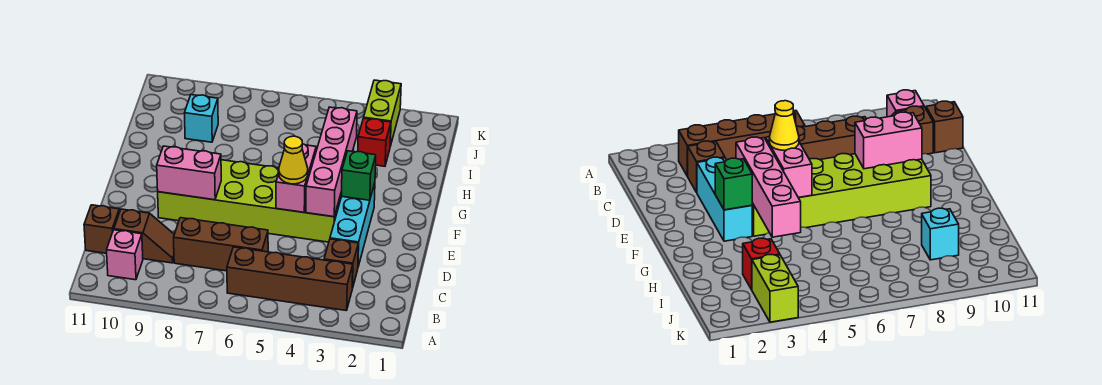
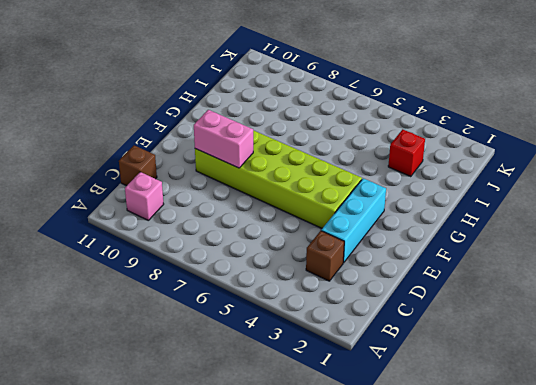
none -> brown 1x4 brick [227,247,353,311]
none -> brown 1x3 brick [174,218,268,271]
none -> brown 1x2 slope [114,209,174,263]

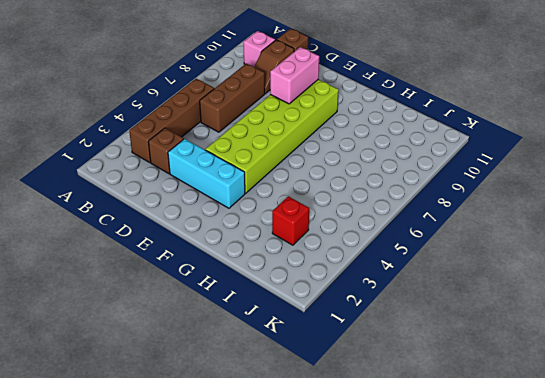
none -> cyan 1x1 brick [184,95,218,142]
none -> lime 1x2 brick [364,80,401,146]
none -> pink 1x4 brick [306,107,357,217]

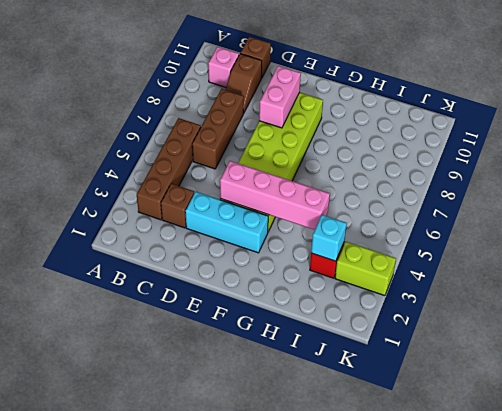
cyan 1x1 brick [311,215,347,261] -> cyan 1x1 brick moved to [184,95,218,142]
none -> pink 1x2 brick [276,144,316,212]
none -> green 1x1 brick [341,151,376,200]
none -> yellow 1x1 cone [279,136,308,184]

